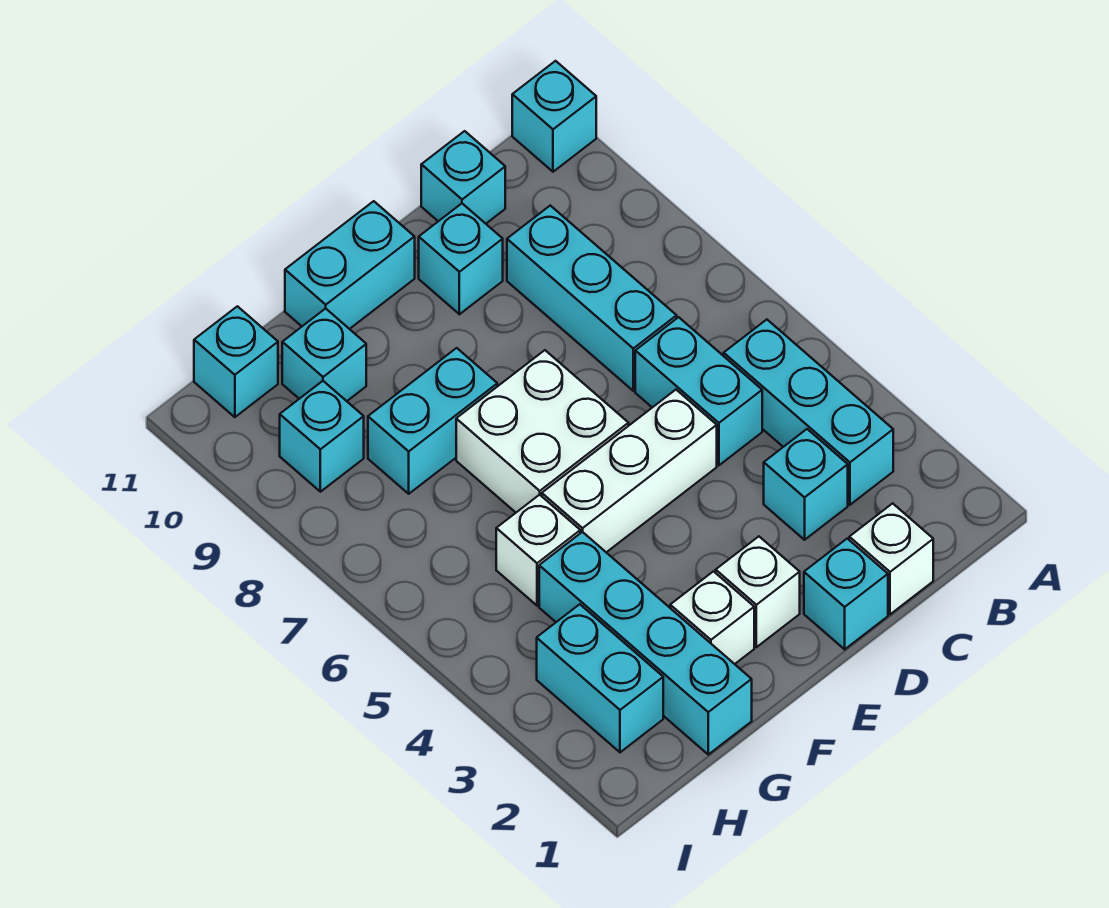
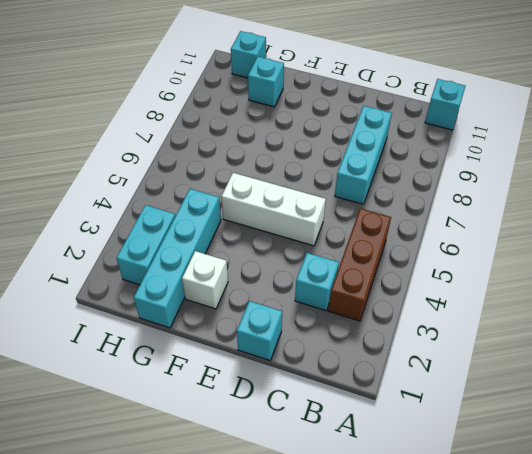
brown 1x3 brick [328,208,391,321] -> cyan 1x3 brick [724,320,893,505]
none -> white 1x1 brick [849,503,933,614]
none -> cyan 1x2 brick [635,317,762,465]
none -> cyan 1x1 brick [421,131,505,224]

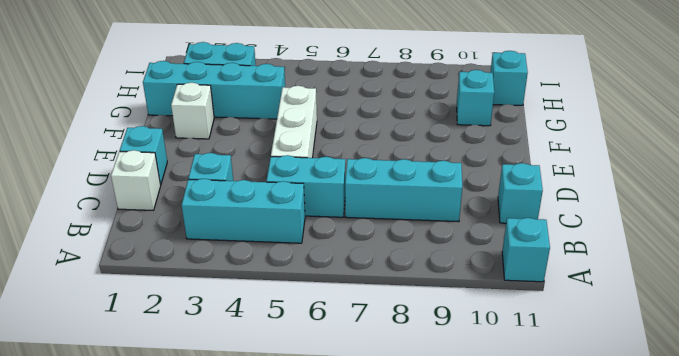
none -> cyan 1x1 brick [419,204,503,314]
none -> white 1x1 brick [716,536,800,647]
none -> white 2x2 brick [456,350,629,512]

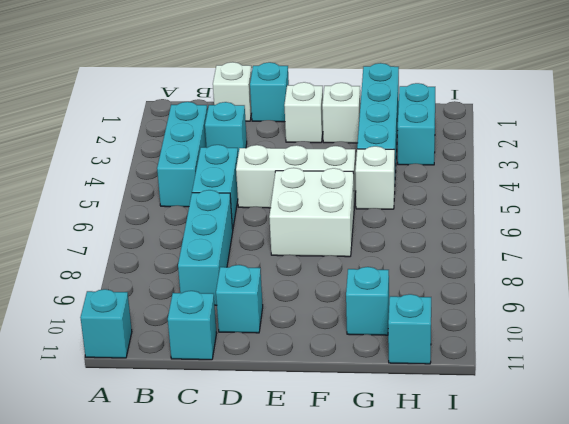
none -> cyan 1x2 brick [285,201,415,329]
none -> cyan 1x2 brick [368,348,497,494]
none -> cyan 1x1 brick [280,381,364,492]

